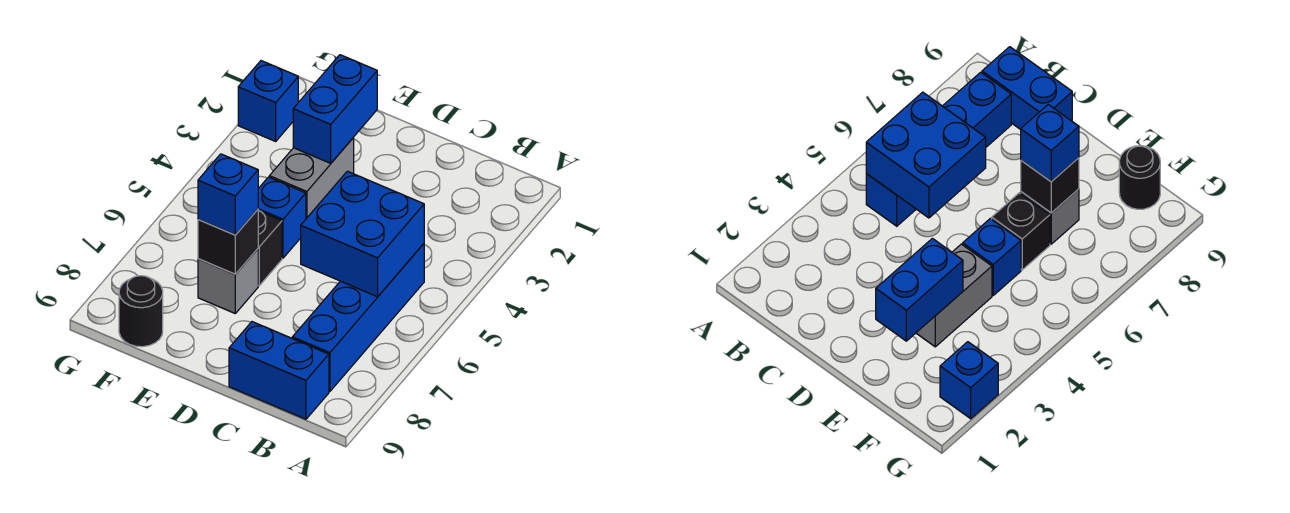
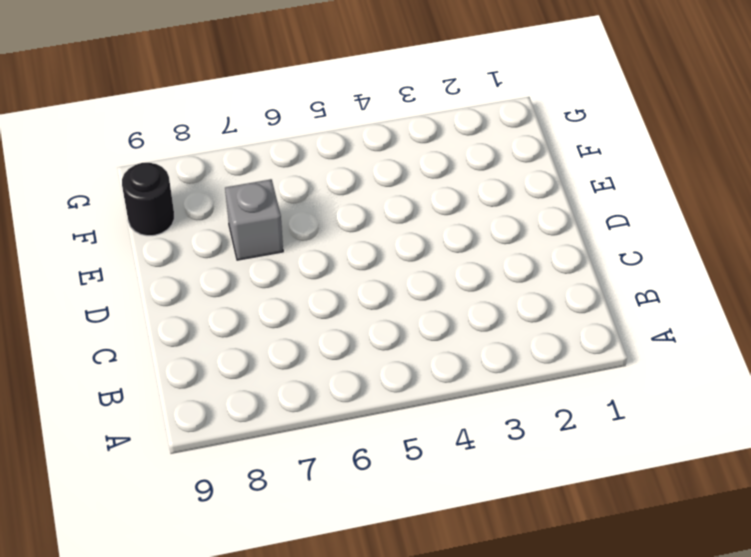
none -> blue 1x4 brick [292,244,424,392]
none -> blue 1x2 brick [229,322,329,419]
none -> grey 1x2 brick [269,138,354,219]

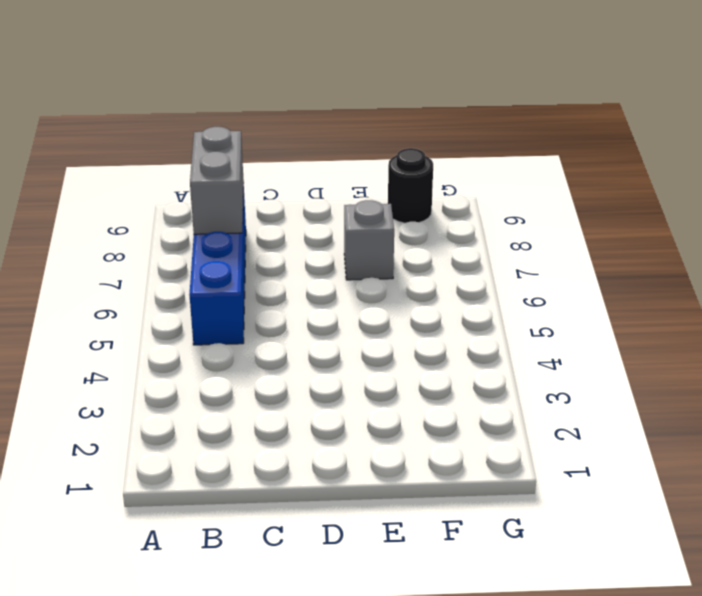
grey 1x2 brick [190,127,244,234] -> grey 1x2 brick moved to [269,138,354,219]
none -> blue 1x2 brick [229,322,329,419]
none -> blue 1x1 brick [258,177,306,258]
none -> black 1x1 brick [258,211,282,286]

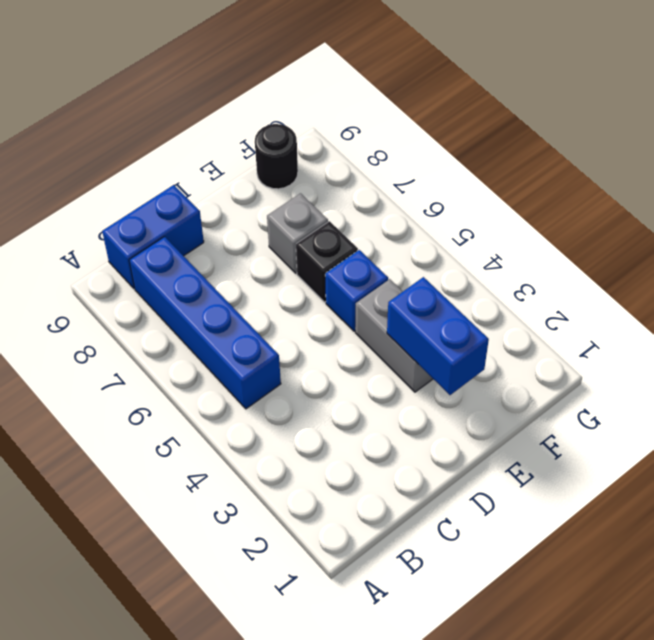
none -> blue 1x1 brick [238,61,298,141]
none -> blue 2x2 brick [301,171,424,297]
none -> black 1x1 brick [198,210,258,274]

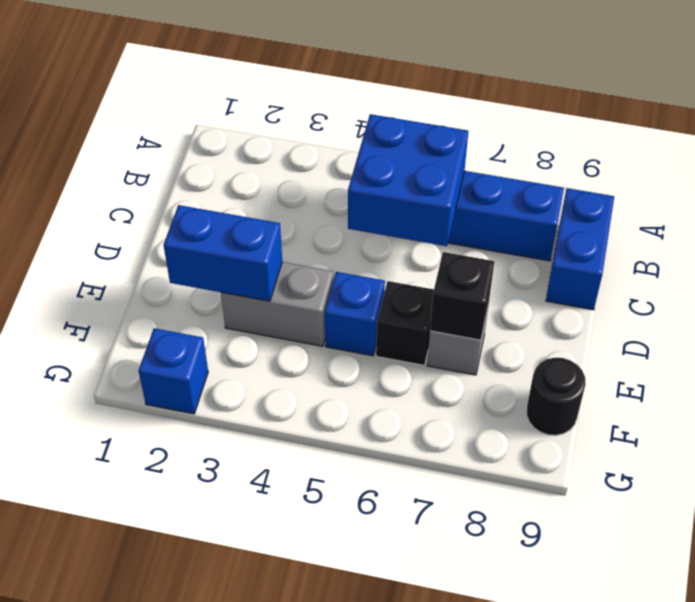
none -> blue 1x1 brick [198,154,258,235]

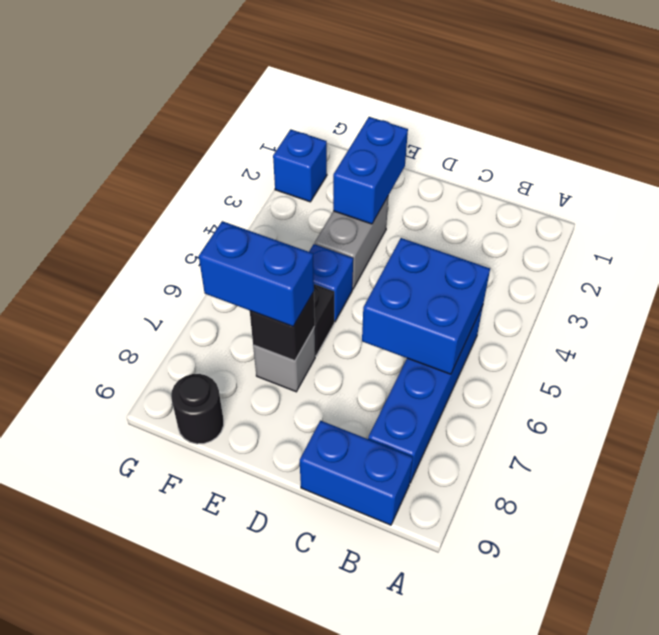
blue 1x2 brick [199,221,314,327] -> blue 1x1 brick [198,154,258,235]

